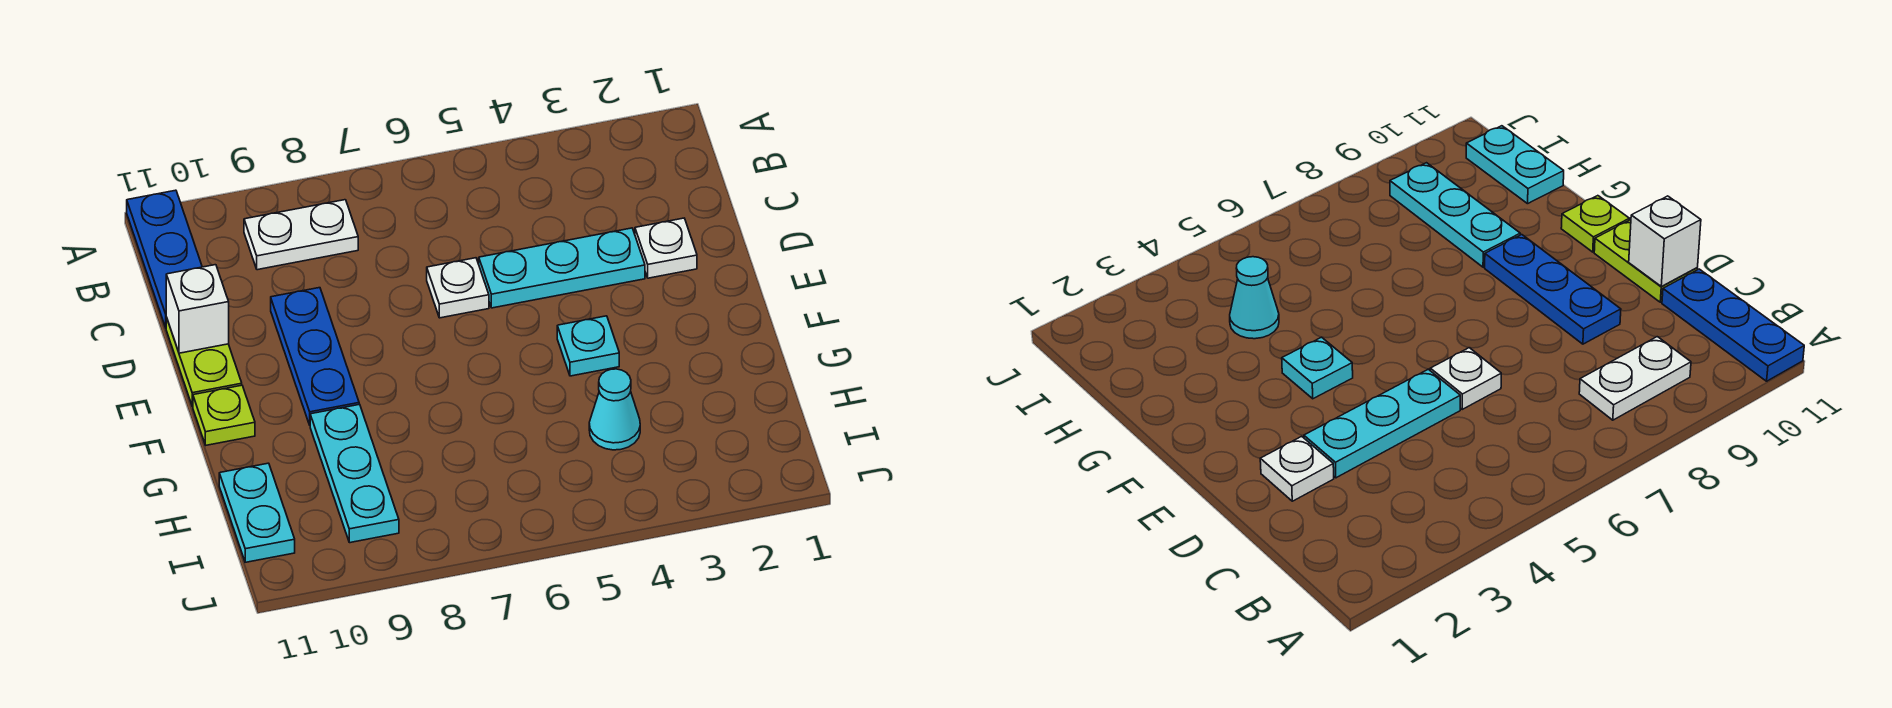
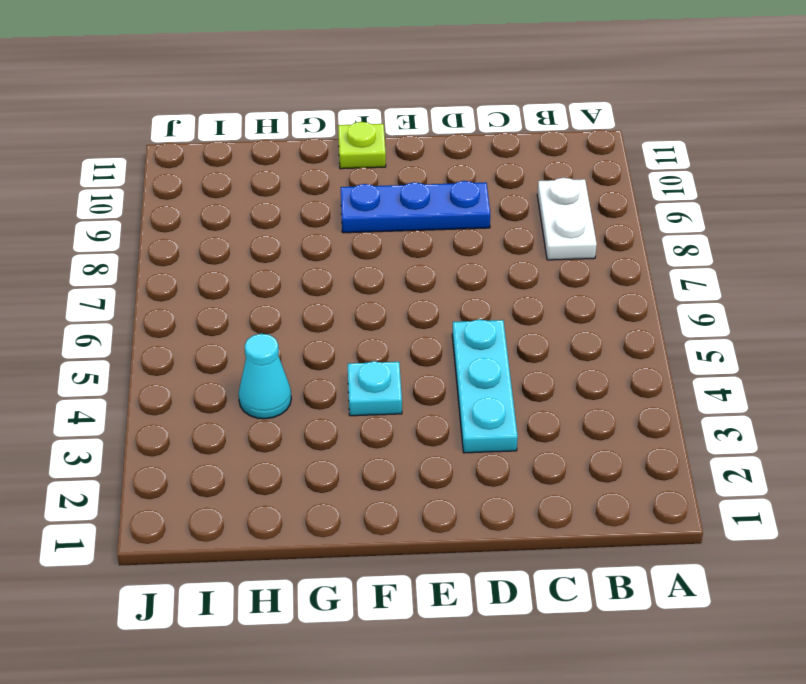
none -> blue 1x3 plate [127,190,202,327]
none -> white 1x1 plate [635,218,697,278]
none -> white 1x1 plate [427,258,489,318]

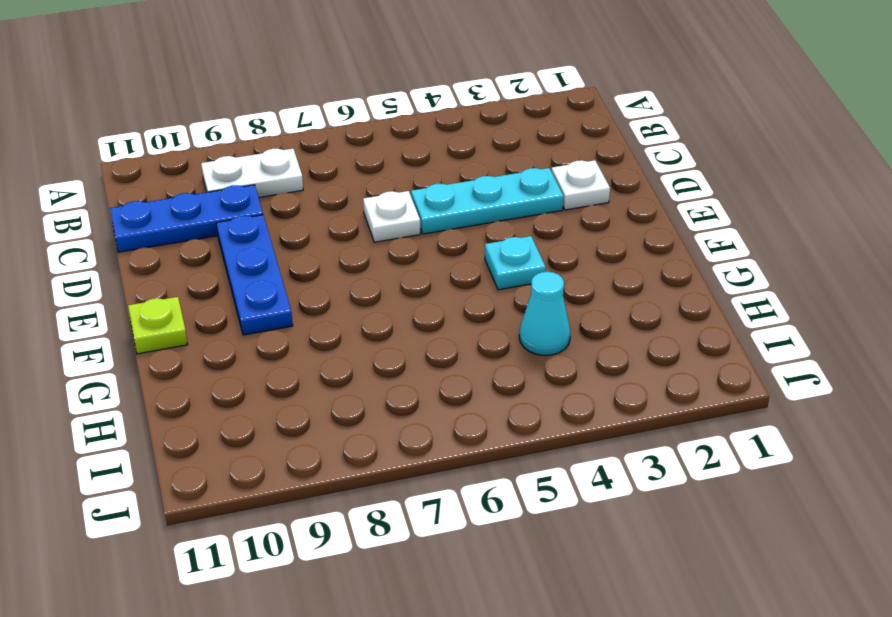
blue 1x3 plate [110,185,263,252] -> blue 1x3 plate turned to [127,190,202,327]
none -> lime 1x2 plate [166,317,242,406]
none -> cyan 1x3 plate [310,404,399,543]
none -> cyan 1x2 plate [219,463,295,562]

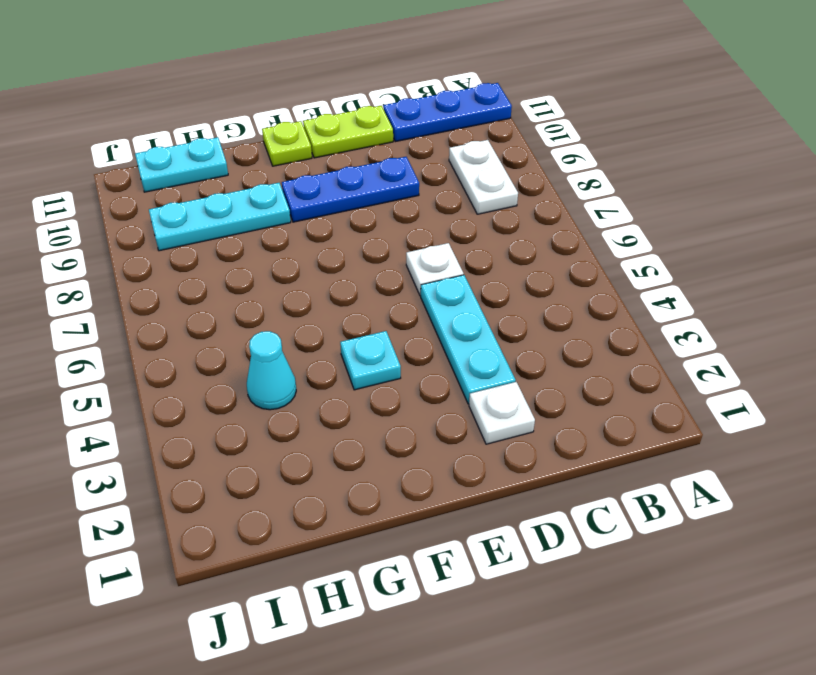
none -> white 1x1 brick [166,265,229,353]

